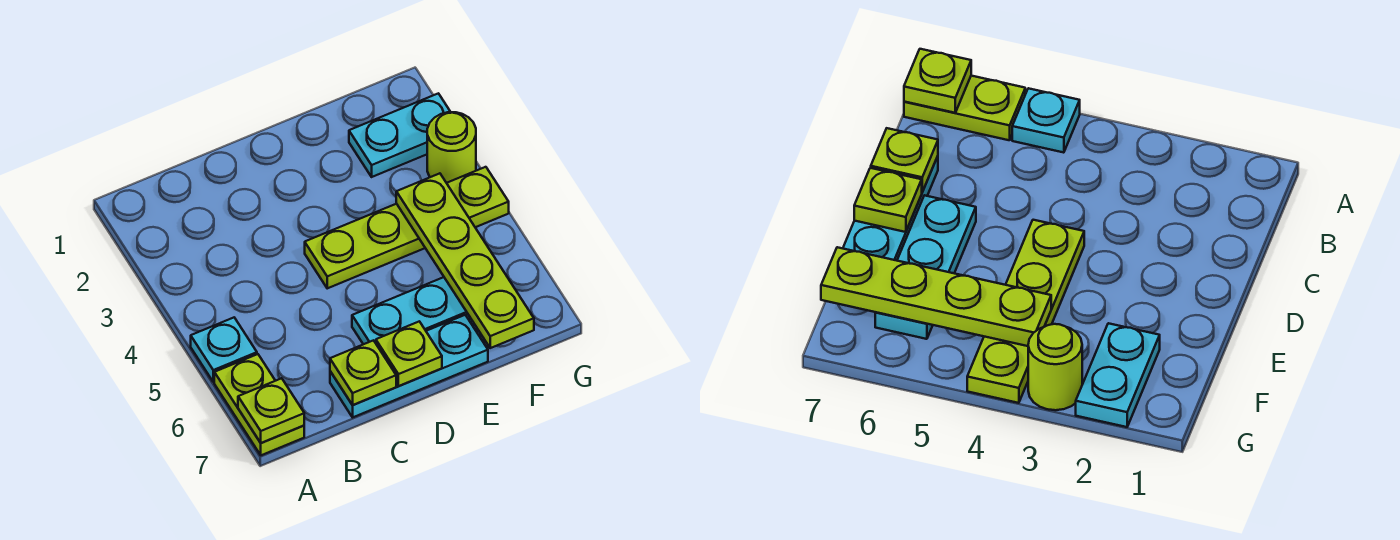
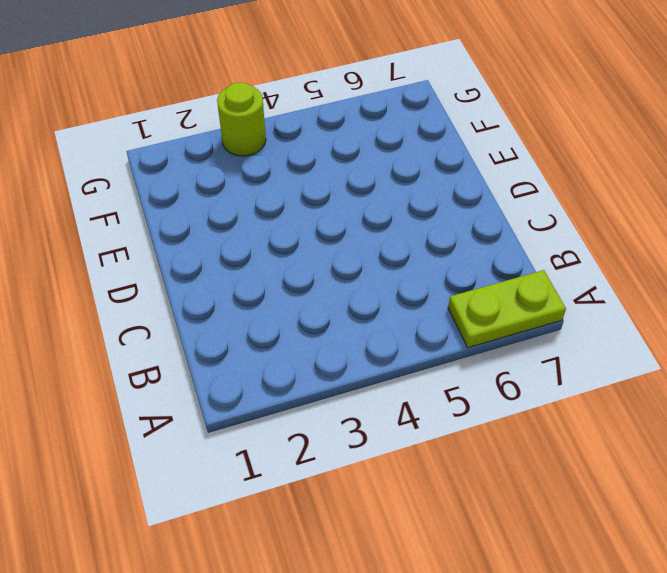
none -> cyan 1x1 plate [191,318,257,382]
none -> cyan 1x3 plate [330,315,488,417]

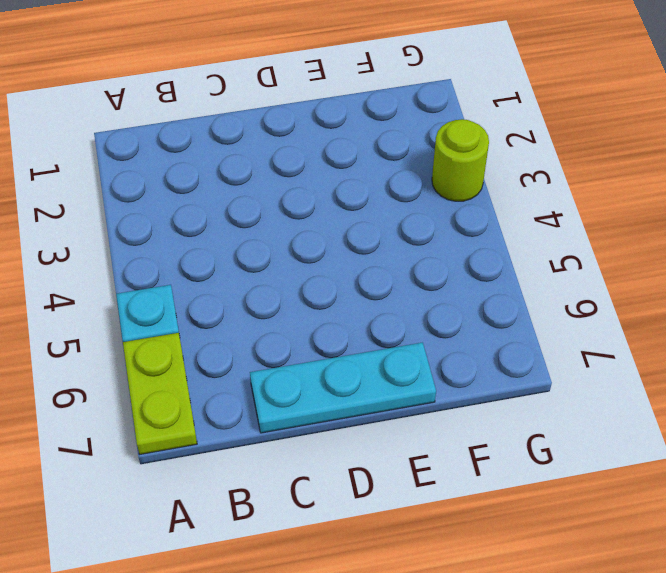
none -> lime 1x4 plate [305,167,509,288]
none -> cyan 1x3 plate [352,277,473,344]

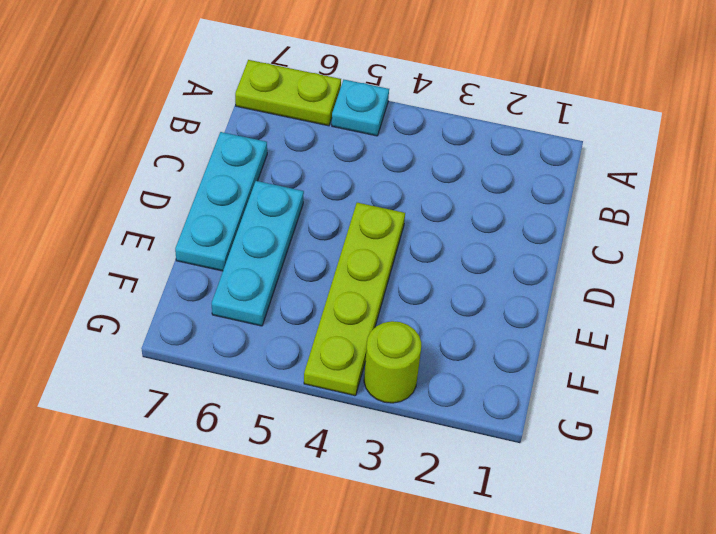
none -> cyan 1x2 plate [349,93,450,177]
none -> lime 1x1 plate [238,378,304,443]

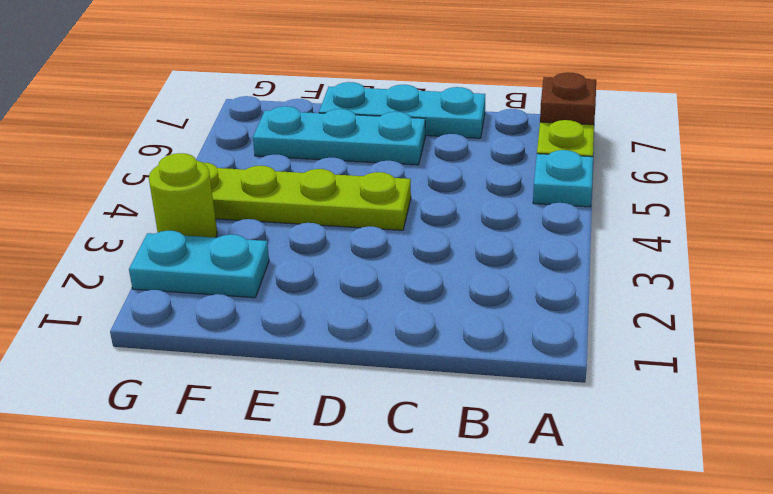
brown 1x1 plate [540,72,596,125] -> lime 1x1 plate [238,378,304,443]
none -> lime 1x1 plate [330,340,396,405]
none -> lime 1x1 plate [376,321,442,386]

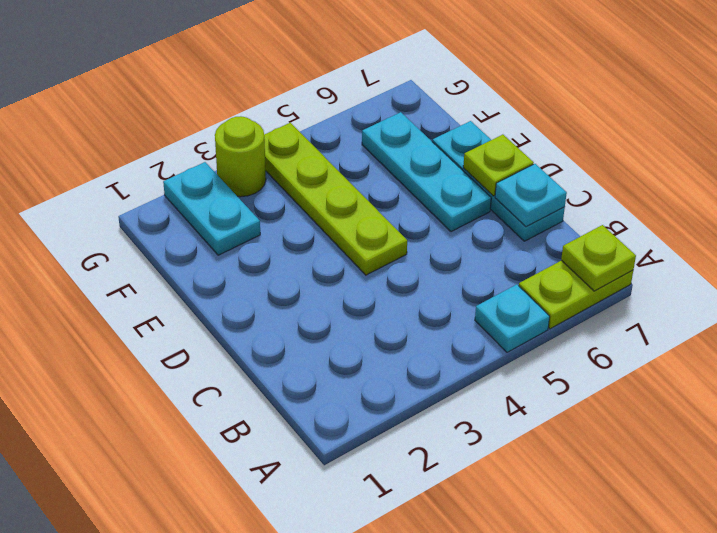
cyan 1x1 plate [495,164,567,227] -> lime 1x1 plate [330,340,396,405]
none -> lime 1x4 plate [396,173,534,348]

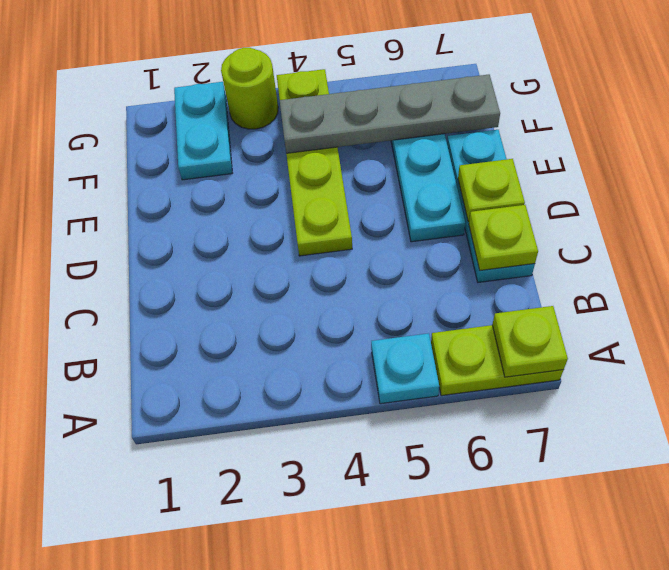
grey 1x4 plate [280,75,500,153] -> lime 1x4 plate [396,173,534,348]

